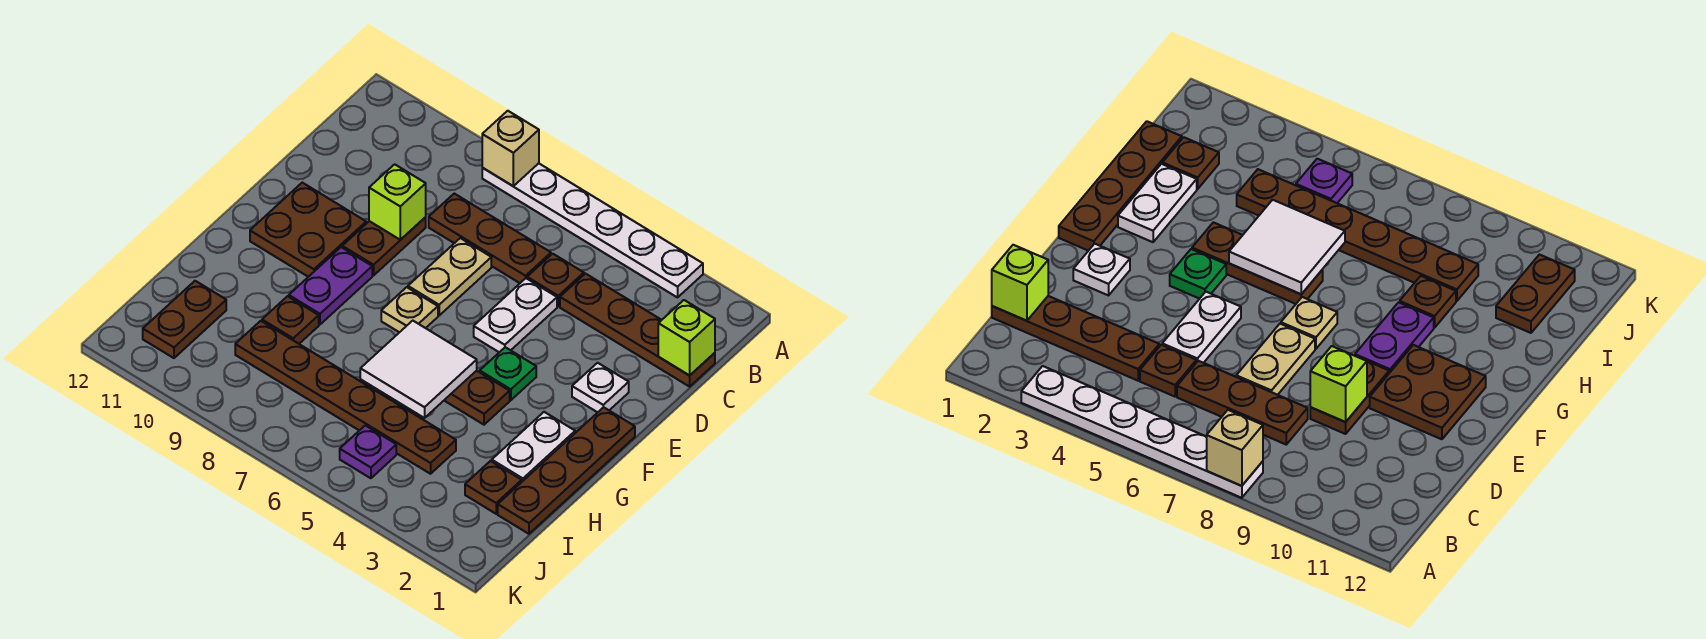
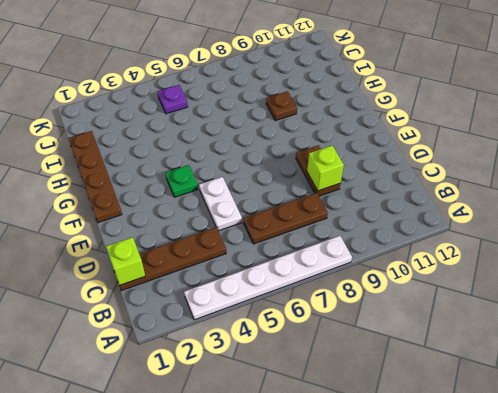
none -> brown 1x1 plate [527,254,584,306]
none -> tan 1x2 plate [408,238,491,315]
none -> white 1x1 plate [572,363,629,412]

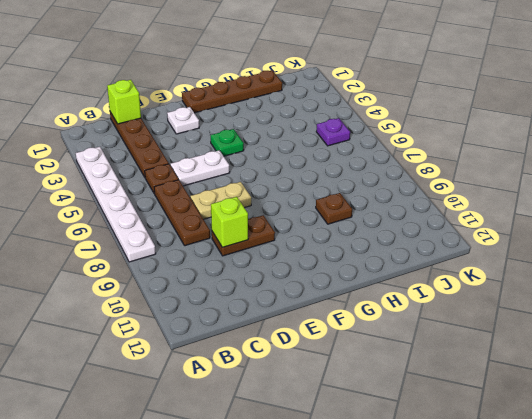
none -> brown 2x2 plate [250,183,366,277]
none -> tan 1x1 plate [381,287,438,332]
none -> purple 1x2 plate [289,247,372,325]

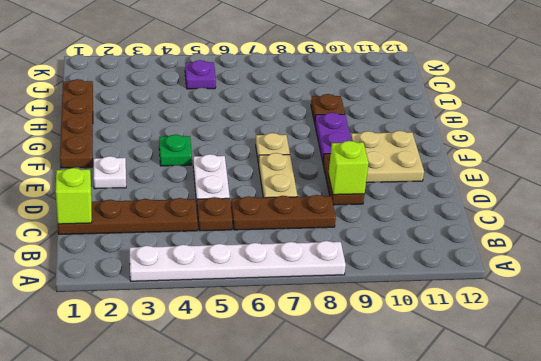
tan 2x2 plate [351,131,424,183] -> brown 2x2 plate [250,183,366,277]
none -> white 1x2 plate [492,412,575,482]
none -> brown 1x3 plate [444,371,510,425]
none -> brown 1x1 plate [465,461,522,514]

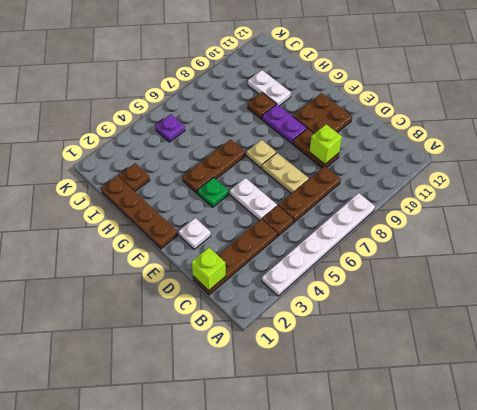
white 1x2 plate [248,70,291,106] -> white 1x2 plate moved to [492,412,575,482]
none -> brown 1x6 plate [235,321,456,474]
none -> brown 1x2 plate [143,281,226,358]
none -> tan 1x1 brick [482,111,539,186]

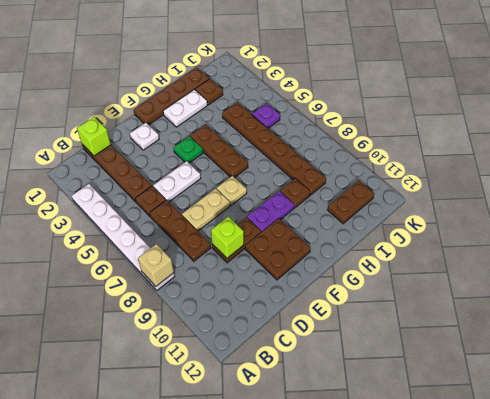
none -> white 2x2 tile [360,321,477,418]

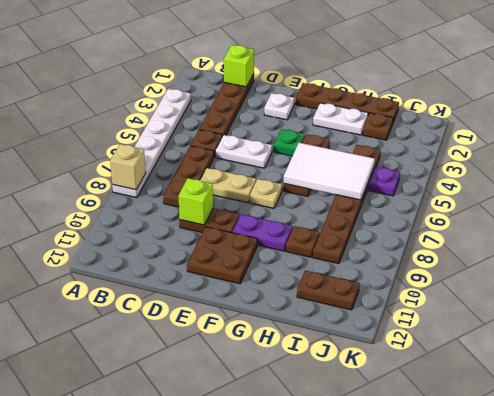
white 2x3 tile [284,143,375,200] -> white 2x2 tile [360,321,477,418]

